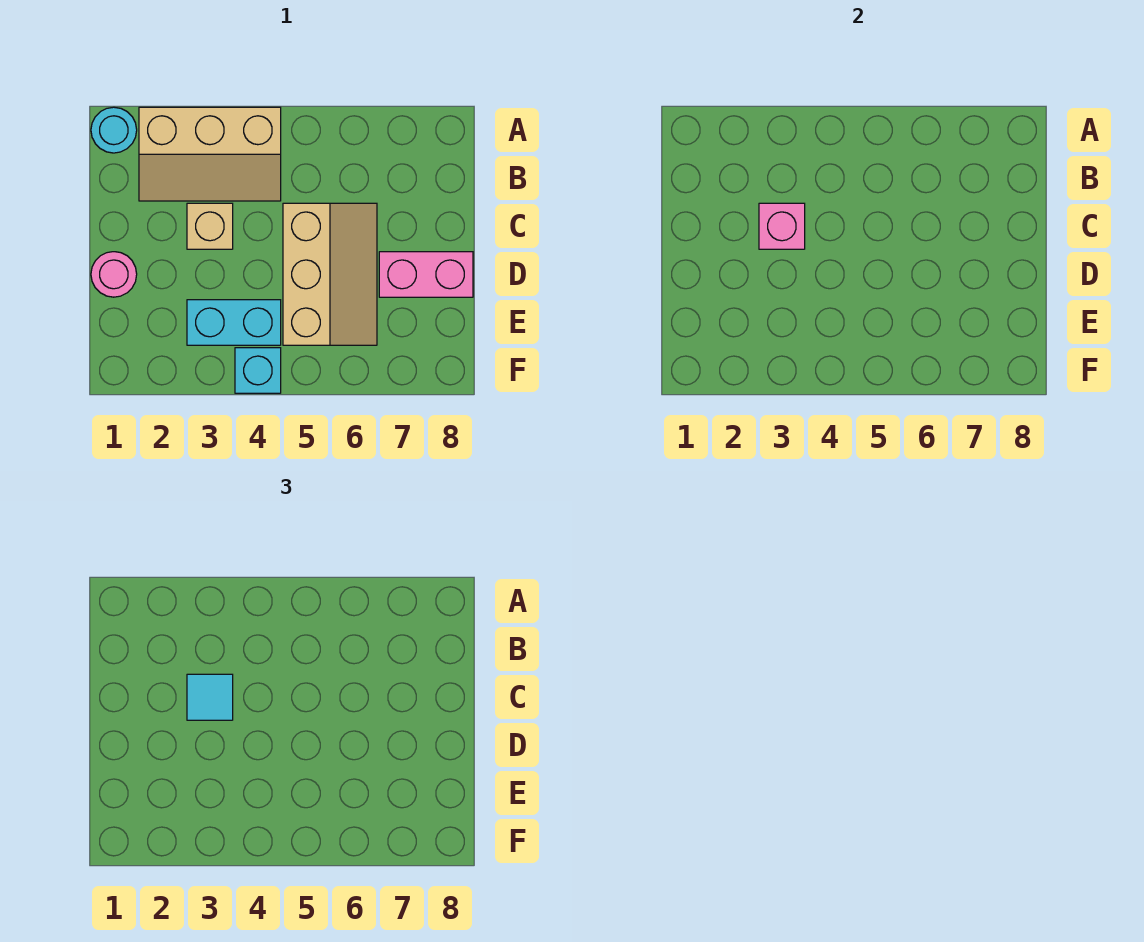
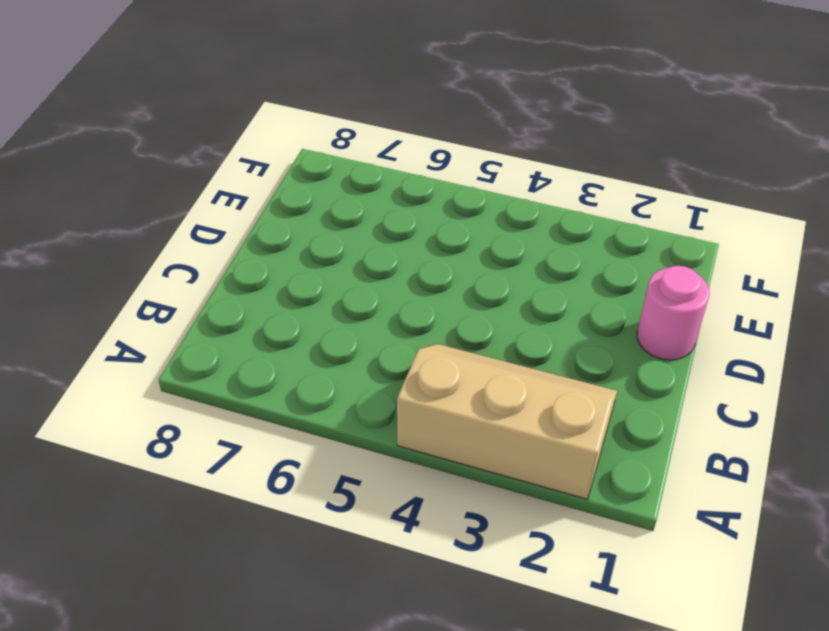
none -> cyan 1x1 round brick [91,107,137,153]
none -> tan 1x1 brick [187,203,233,249]

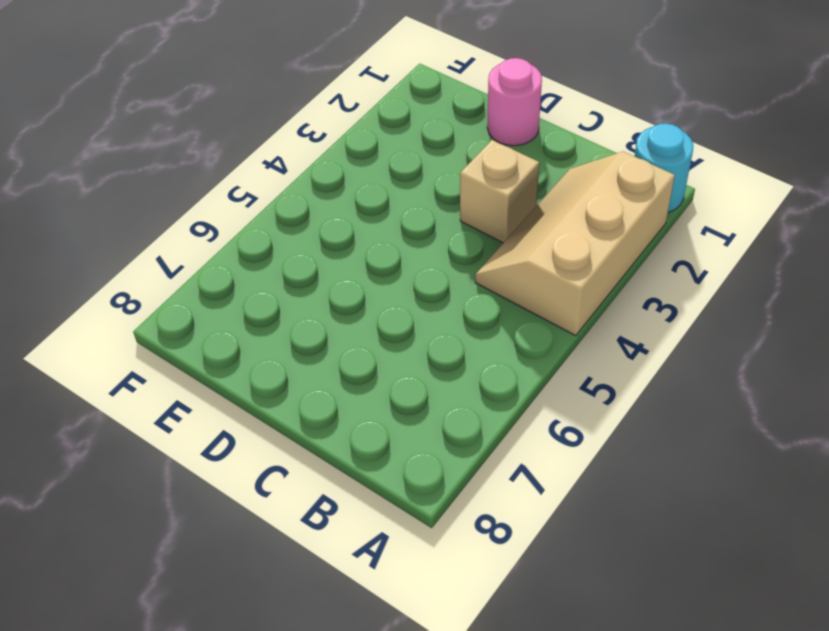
none -> tan 2x3 slope [283,203,377,345]
none -> pink 1x2 brick [379,252,473,297]

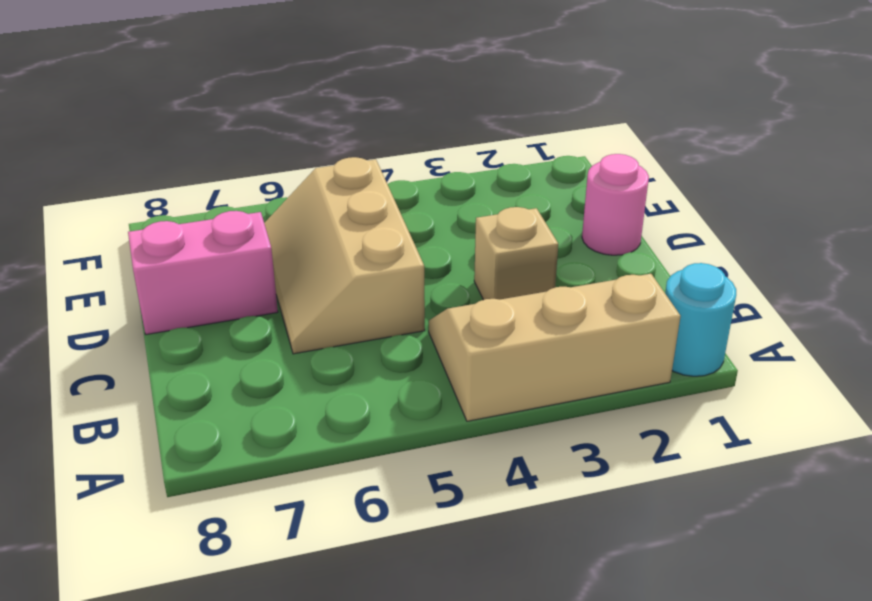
none -> cyan 1x2 brick [187,300,281,345]
none -> cyan 1x1 brick [235,348,281,393]

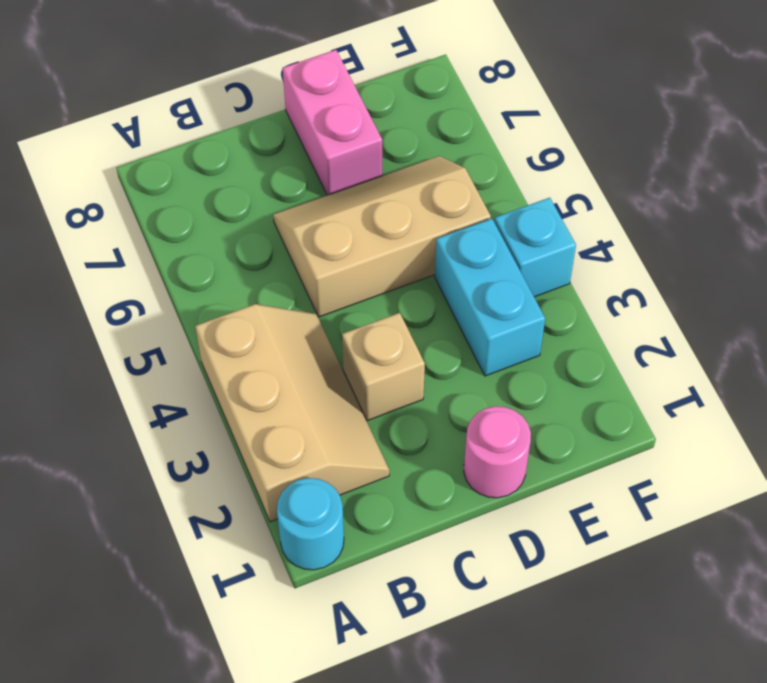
none -> pink 1x1 brick [759,203,805,249]
none -> cyan 1x1 tile [187,674,233,720]

